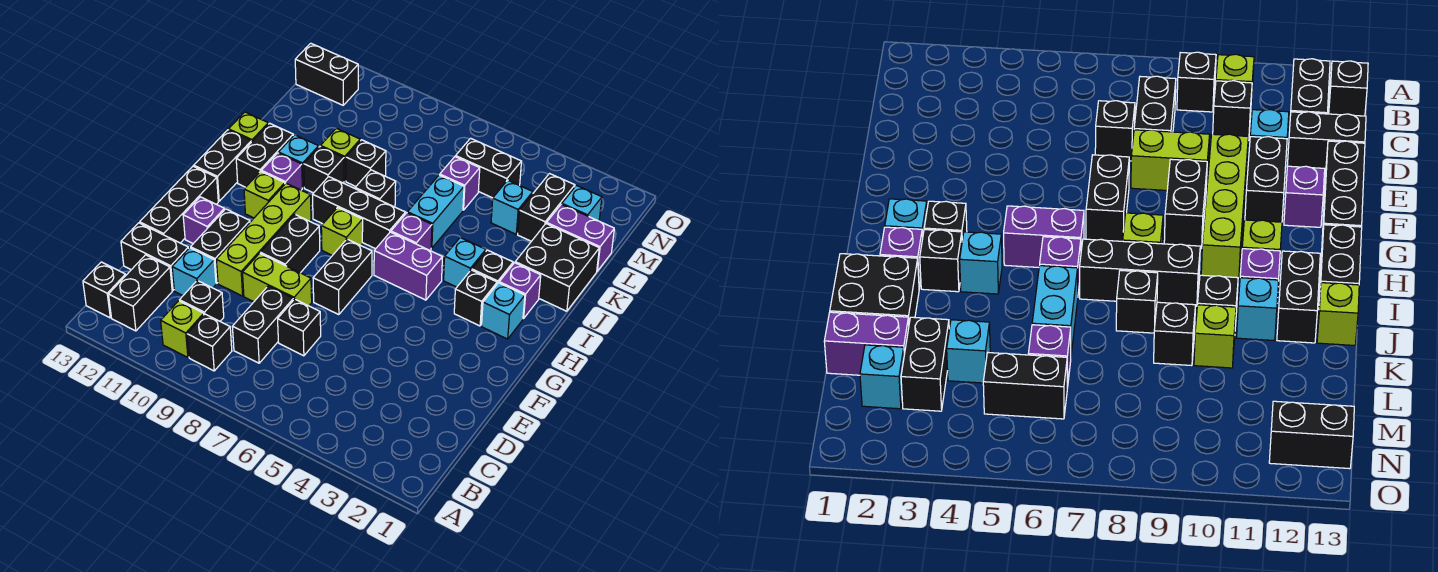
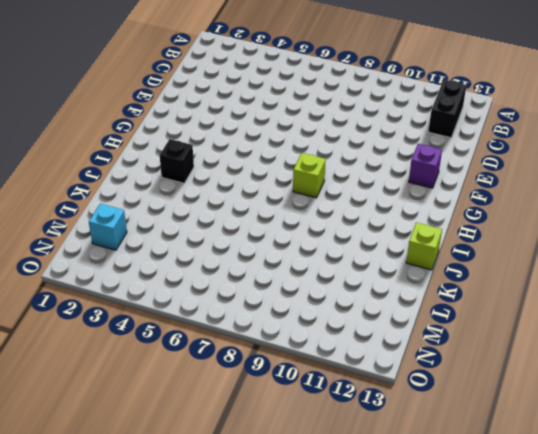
none -> black 1x1 brick [187,314,232,371]
none -> lime 1x1 brick [161,301,204,357]
none -> black 1x1 brick [83,262,126,318]
none -> black 1x2 brick [232,286,293,363]

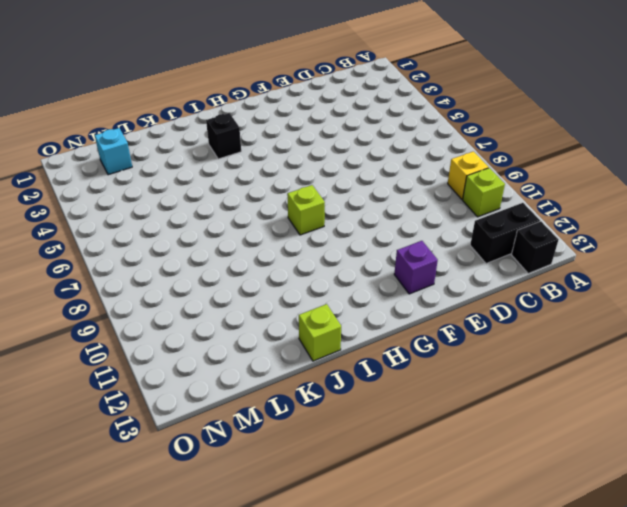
yellow 1x1 brick [448,151,489,199] -> black 1x1 brick [187,314,232,371]
none -> black 1x2 brick [232,286,293,363]
none -> black 1x1 brick [180,281,224,321]
none -> black 1x1 brick [278,299,321,356]
none -> cyan 1x1 brick [172,248,216,295]

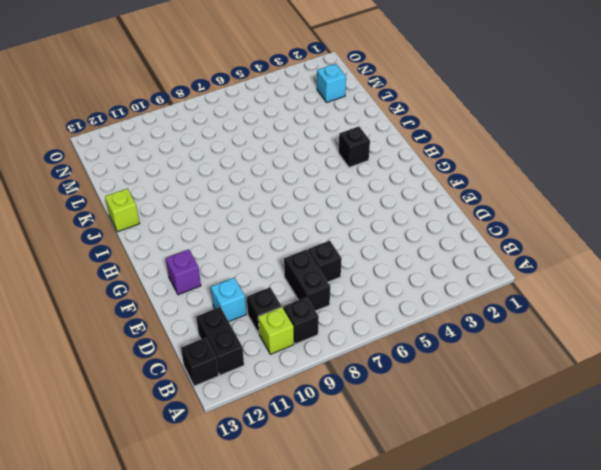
none -> black 1x2 brick [121,223,189,291]
none -> lime 1x2 brick [242,253,312,306]
none -> lime 1x4 brick [216,183,311,296]
none -> black 1x2 brick [191,209,250,283]

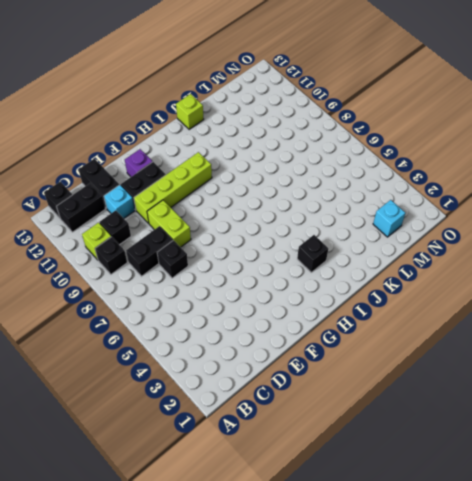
none -> black 1x3 brick [140,166,218,243]
none -> black 1x2 brick [313,239,372,315]
none -> black 1x2 brick [260,214,320,273]
none -> cyan 1x1 brick [482,283,525,339]

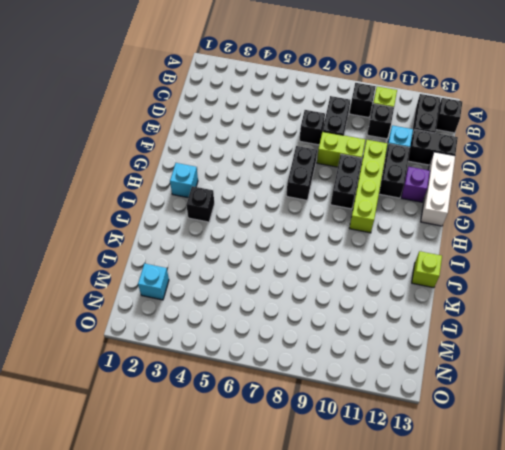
white 1x3 brick [421,152,455,226] -> black 1x3 brick [140,166,218,243]
none -> black 1x1 brick [454,270,497,326]
none -> purple 1x2 brick [374,232,442,300]
none -> lime 1x1 brick [321,207,363,255]
none -> lime 1x1 brick [244,171,285,218]

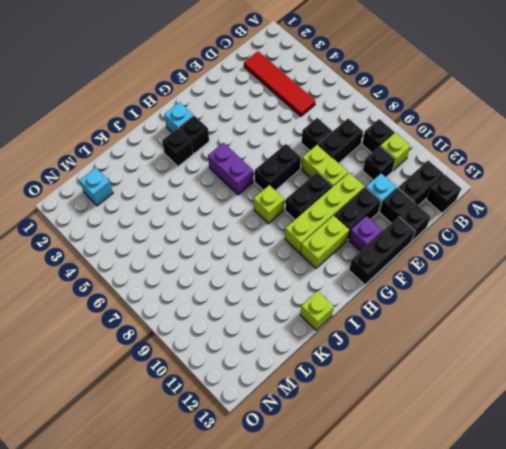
red 1x4 tile [244,51,315,116] -> none
lime 1x2 brick [301,215,349,268] -> lime 1x1 brick [244,171,285,218]
none -> black 1x2 brick [194,130,251,201]
none -> purple 1x1 brick [499,263,541,319]
none -> cyan 1x1 brick [444,238,486,287]
none -> purple 1x1 brick [391,213,432,250]

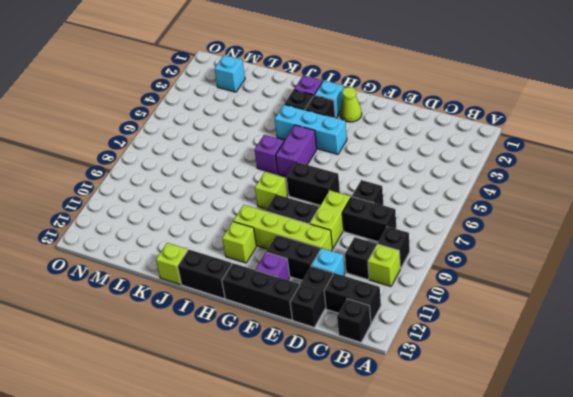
lime 1x1 cone [340,87,362,122] -> none
cyan 1x3 brick [275,104,347,154] -> cyan 1x1 brick [444,238,486,287]
none -> black 1x3 brick [313,177,405,249]
none -> purple 1x1 brick [261,153,302,190]
none -> black 1x2 brick [236,123,293,187]
none -> black 2x2 brick [515,224,599,311]

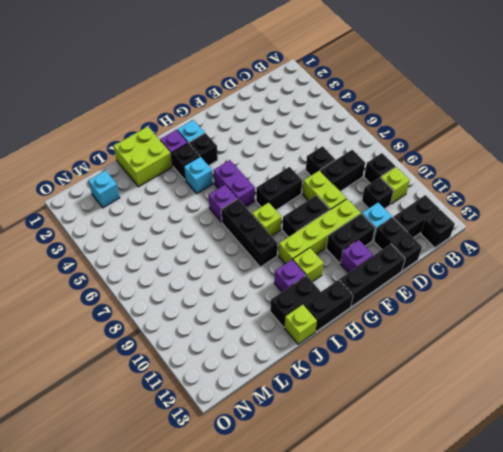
lime 2x2 brick [113,127,172,187] -> black 2x2 brick [515,224,599,311]
none -> cyan 1x2 brick [407,175,464,248]
none -> black 1x1 brick [355,170,396,207]
none -> black 1x1 brick [304,146,344,193]
none -> cyan 1x1 brick [279,135,319,188]

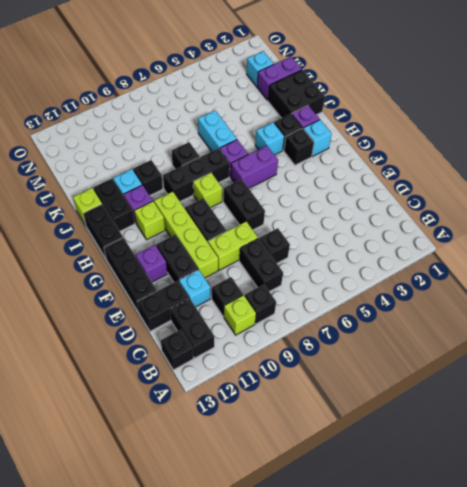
none -> black 1x1 brick [346,140,386,186]
none -> lime 1x1 brick [321,128,360,181]
none -> black 1x2 brick [518,174,575,241]
none -> cyan 1x1 brick [491,180,533,234]

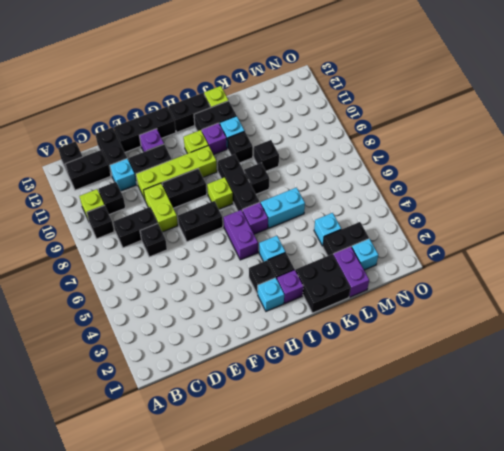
none -> lime 1x1 brick [321,128,360,181]
none -> purple 1x1 brick [440,157,480,210]
none -> black 1x2 brick [456,138,522,198]
none -> black 1x2 brick [295,43,358,105]

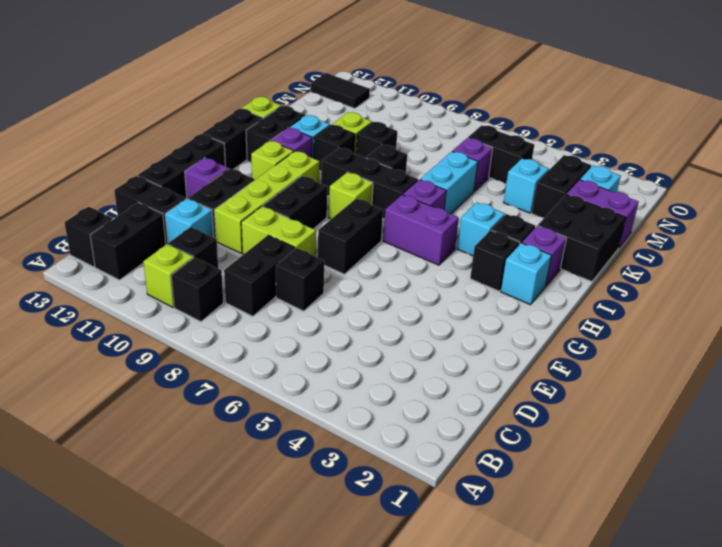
black 1x2 tile [311,73,370,109] -> black 1x2 brick [295,43,358,105]

